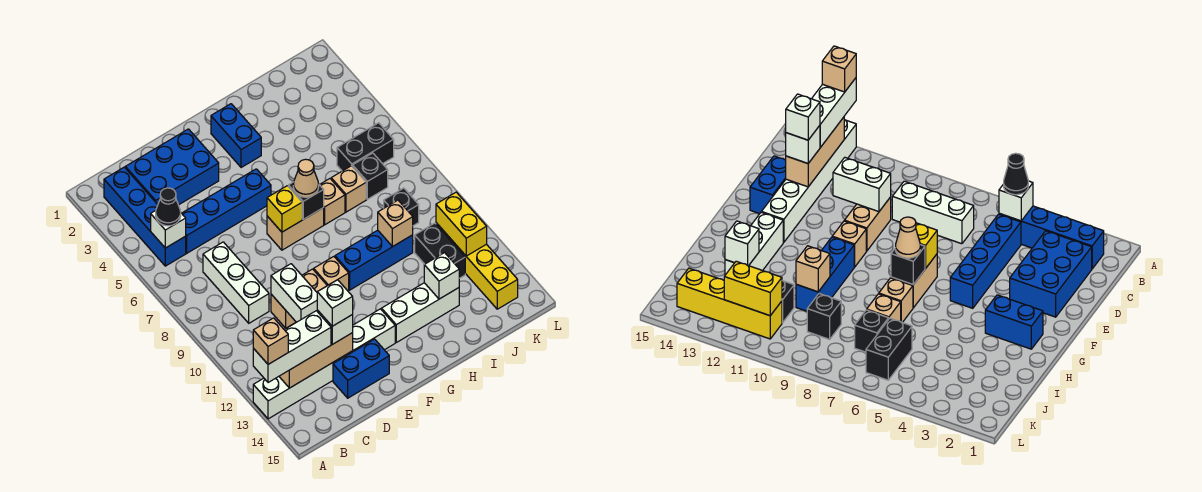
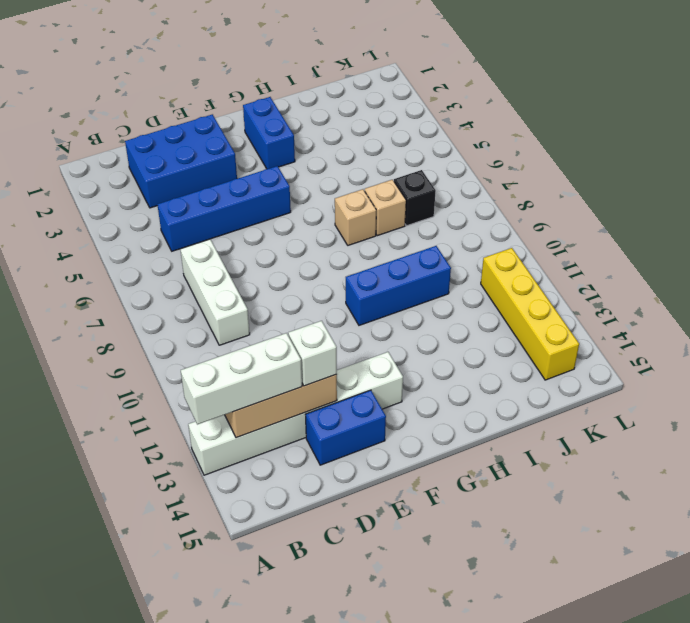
none -> blue 1x4 brick [104,167,186,266]
none -> tan 1x2 brick [271,269,327,328]
none -> tan 1x2 brick [267,208,324,250]
none -> tan 1x1 brick [314,257,349,291]

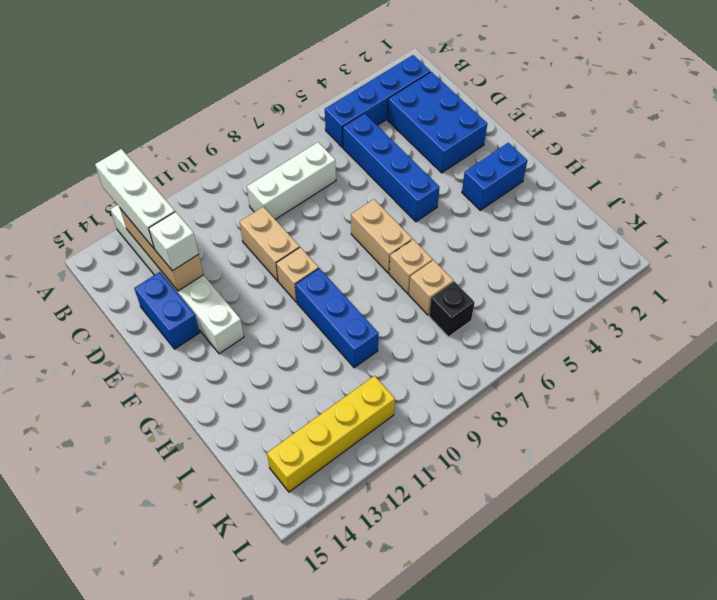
none -> white 1x3 brick [382,283,459,342]
none -> black 1x2 brick [337,123,394,171]
none -> black 1x1 brick [384,188,419,226]
none -> black 1x2 brick [415,223,465,278]

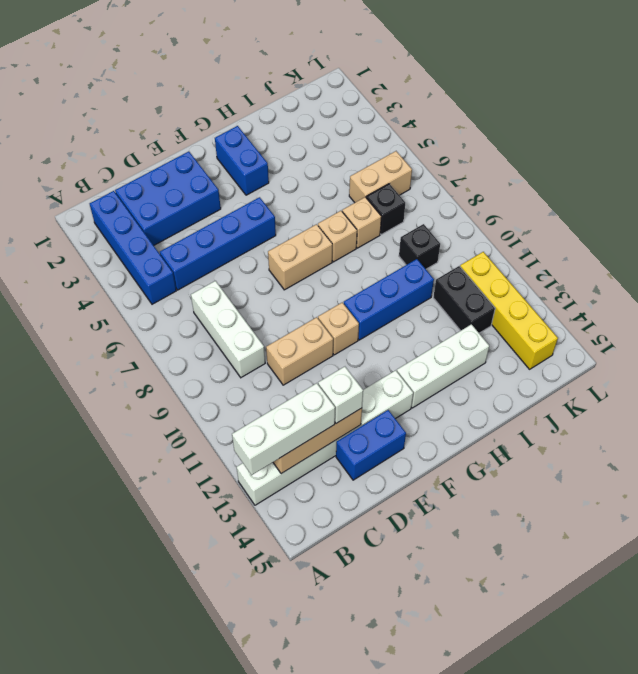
tan 1x2 brick [349,151,412,203] -> black 1x2 brick [337,123,394,171]
none -> white 1x1 brick [151,211,186,248]
none -> white 1x2 brick [271,264,317,322]
none -> yellow 1x1 brick [267,186,302,232]
none -> black 1x1 brick [288,182,324,219]

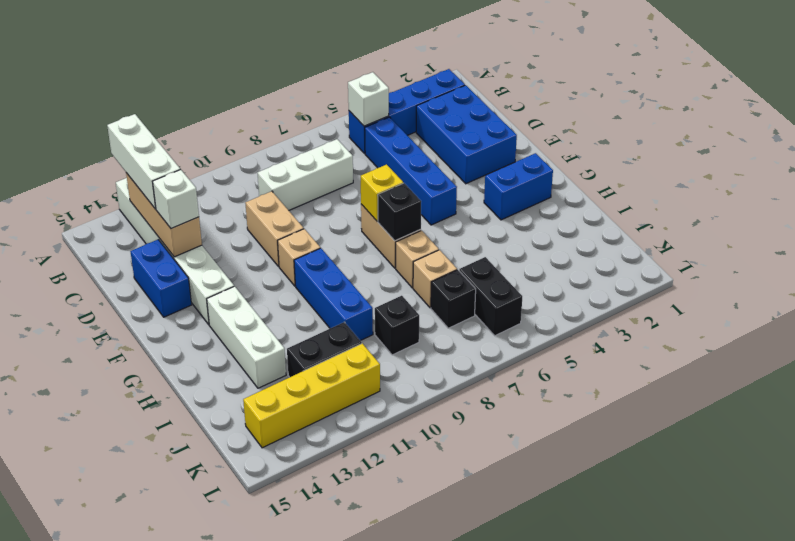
none -> white 1x2 brick [271,264,317,322]
none -> tan 1x1 brick [378,200,413,246]
none -> white 1x1 brick [424,253,459,299]
none -> yellow 1x2 brick [436,192,487,256]

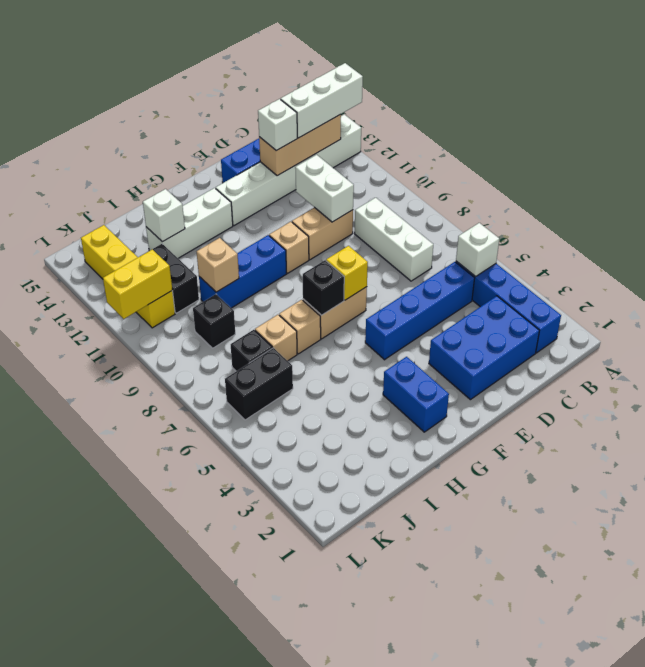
yellow 1x2 brick [103,249,172,319] -> yellow 1x2 brick turned to [436,192,487,256]
none -> black 1x1 cone [156,188,181,226]
none -> tan 1x1 cone [293,159,319,197]
none -> tan 1x1 brick [253,318,288,364]
none -> white 1x1 brick [317,280,353,326]

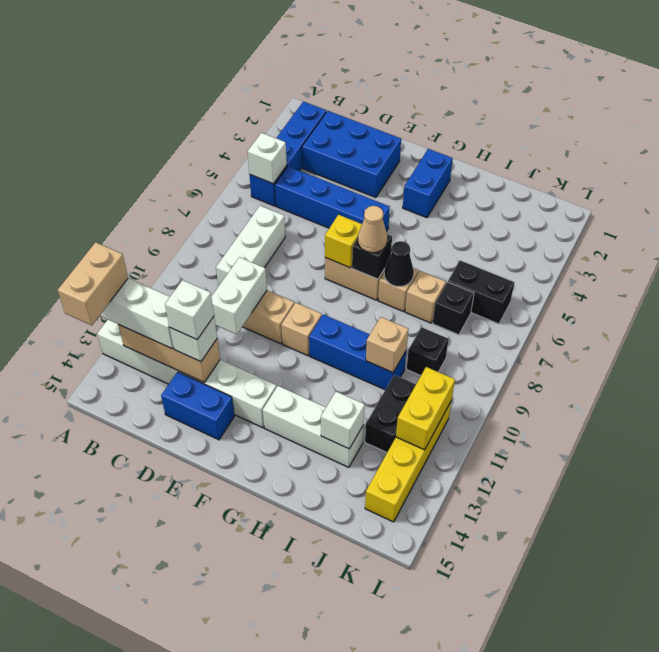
tan 1x2 brick [58,242,128,325] -> tan 1x1 brick [253,318,288,364]
black 1x1 cone [384,241,414,286] -> black 1x1 cone moved to [156,188,181,226]

